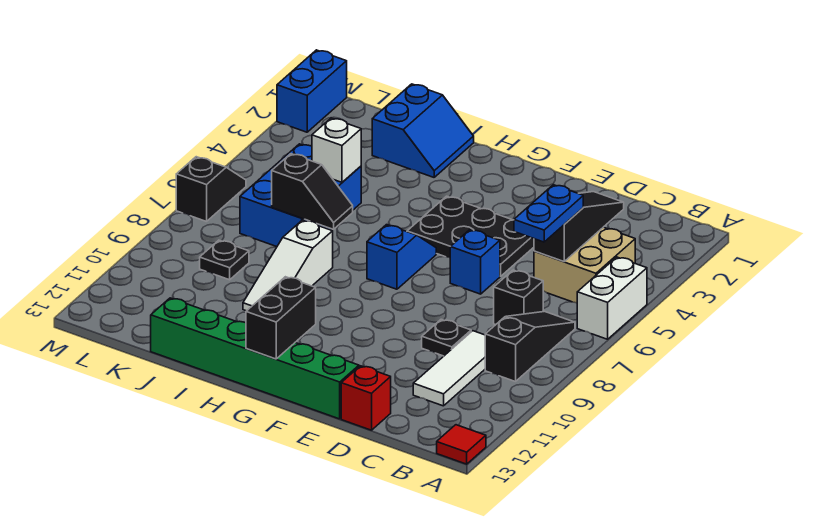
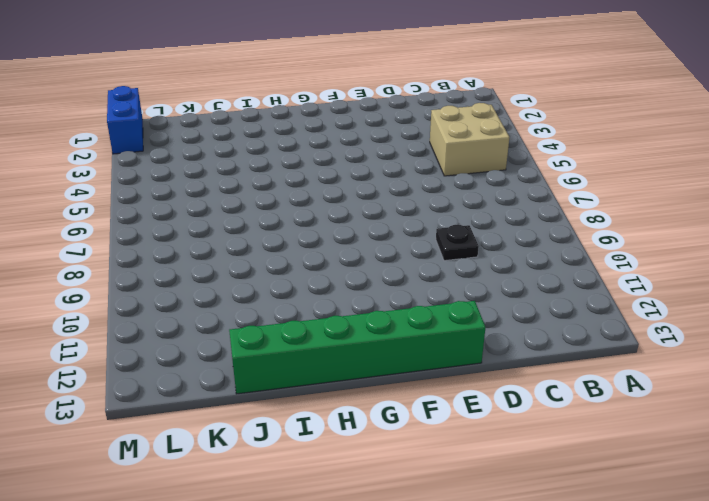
none -> white 1x2 brick [577,257,647,339]
none -> red 1x1 tile [437,425,486,464]
none -> black 1x3 slope [485,311,575,382]

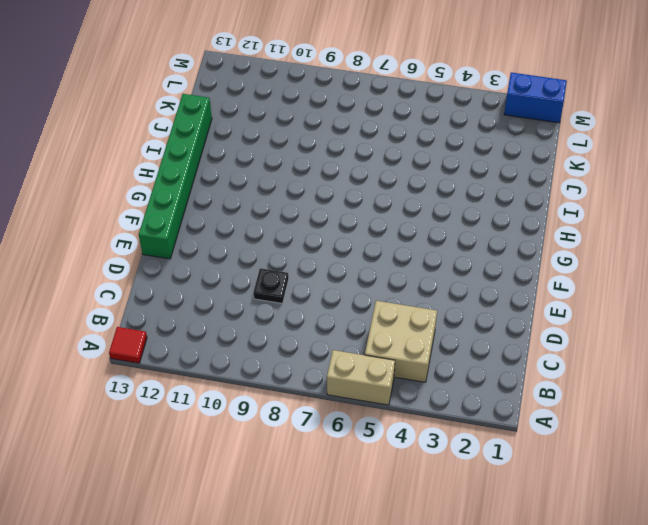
tan 1x2 brick [327,350,395,405] -> white 1x2 brick [577,257,647,339]
none -> black 1x3 slope [485,311,575,382]
none -> black 1x1 brick [494,270,543,325]
none -> white 1x3 tile [413,331,485,406]

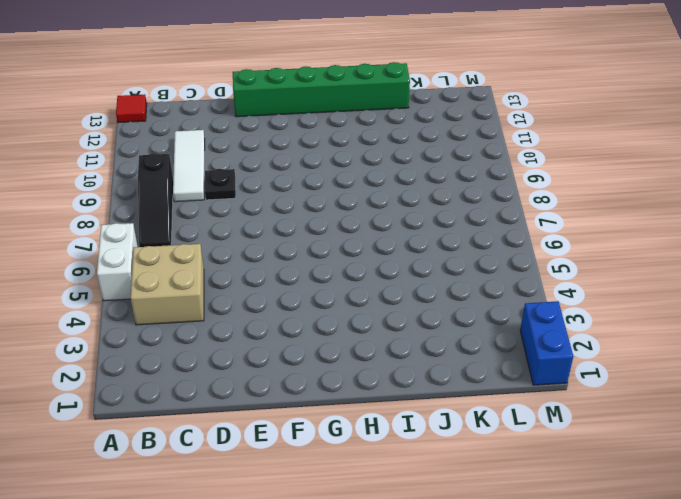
none -> black 1x1 brick [494,270,543,325]
none -> red 1x1 brick [341,366,391,430]
none -> black 2x3 plate [407,196,534,276]

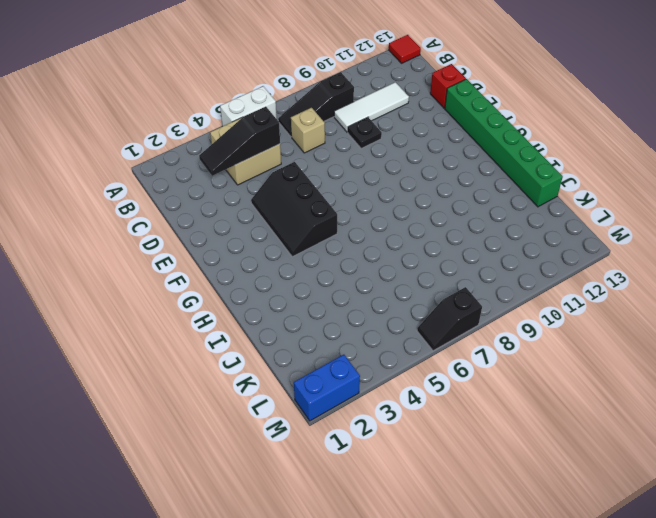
tan 1x1 brick [291,108,325,153] -> black 1x1 brick [494,270,543,325]
black 2x3 slope [251,162,337,257] -> black 2x3 plate [407,196,534,276]
none -> blue 1x1 brick [450,230,500,294]
none -> blue 1x2 slope [367,225,436,289]
none -> blue 2x2 slope [372,84,474,177]

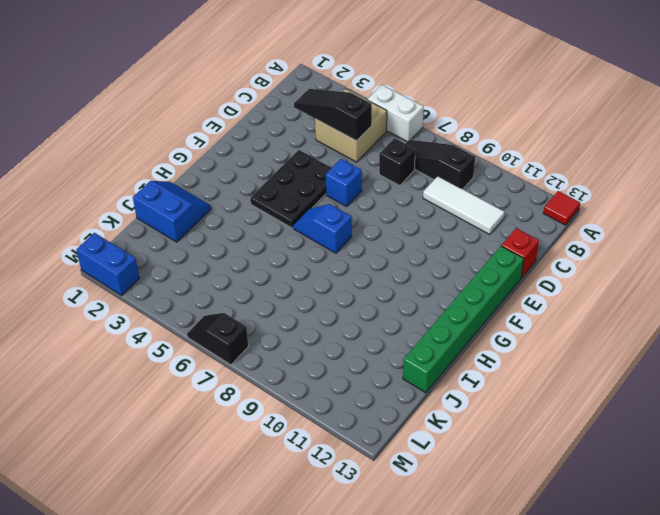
none -> black 1x1 plate [422,319,471,356]
none -> white 1x3 slope [243,220,333,311]
none -> blue 2x3 brick [240,144,361,247]

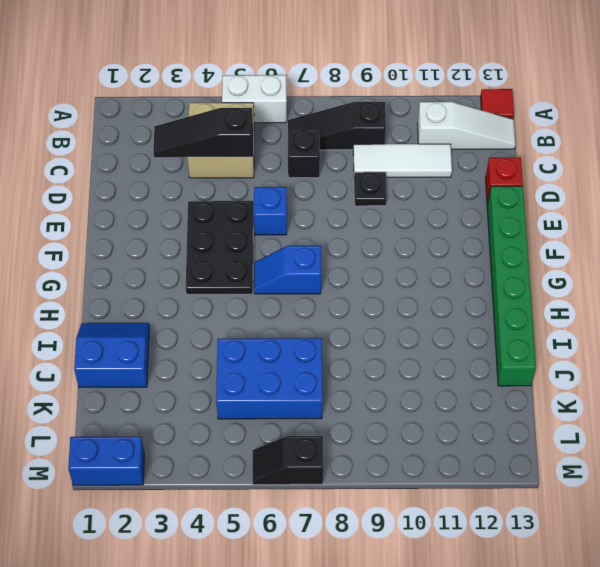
white 1x3 slope [418,102,515,149] -> white 1x3 slope moved to [243,220,333,311]
none -> black 1x1 plate [200,240,249,280]
none -> black 1x2 brick [246,277,316,359]
none -> black 1x2 slope [272,154,353,229]

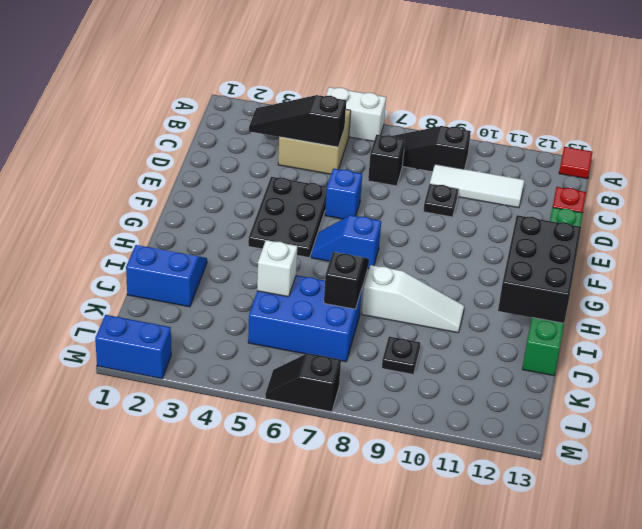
black 2x3 brick [498,215,581,323] -> black 1x2 brick [246,277,316,359]
none -> blue 1x2 plate [514,185,583,242]

